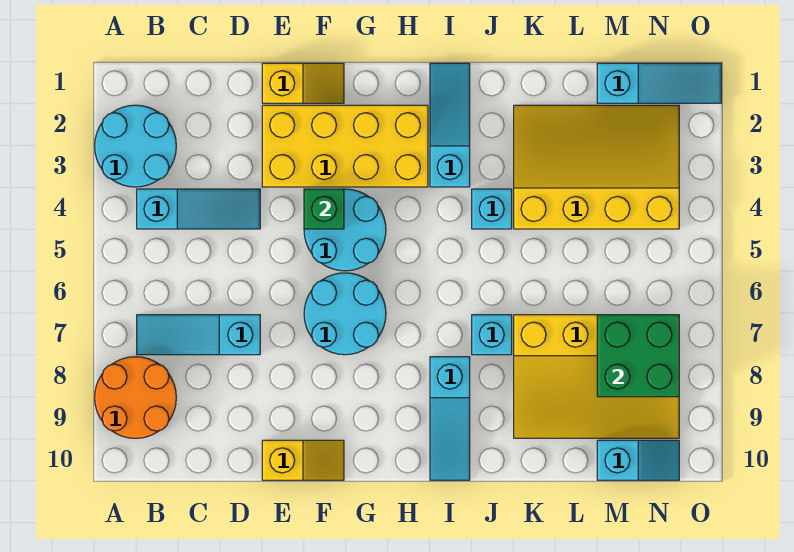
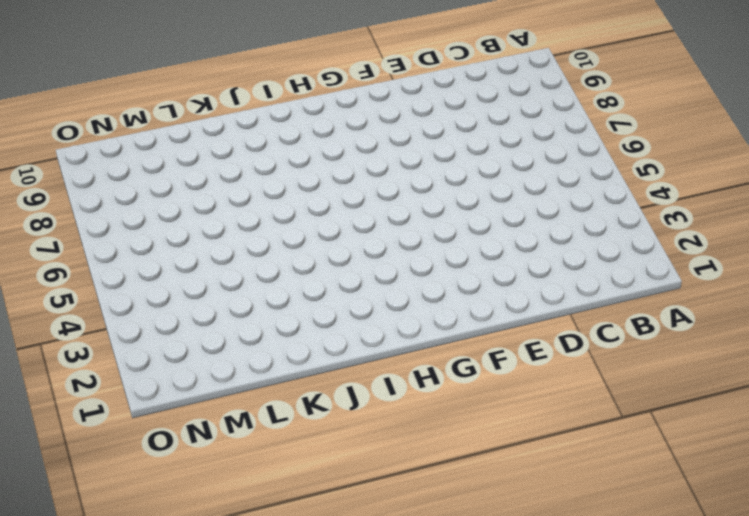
none -> cyan 2x2 round brick [95,105,176,187]
none -> orange 2x2 round brick [95,357,176,438]
none -> cyan 1x3 slope [137,189,260,229]

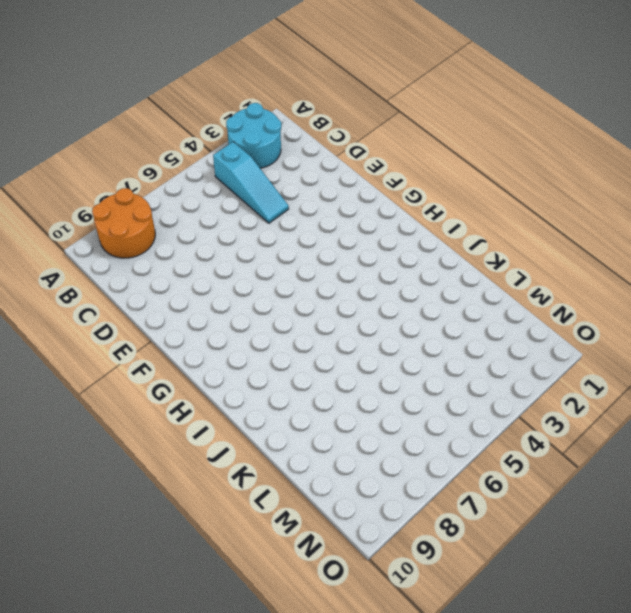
none -> cyan 1x3 slope [137,315,260,355]
none -> yellow 1x2 slope [262,63,344,103]
none -> yellow 2x4 brick [262,105,428,187]

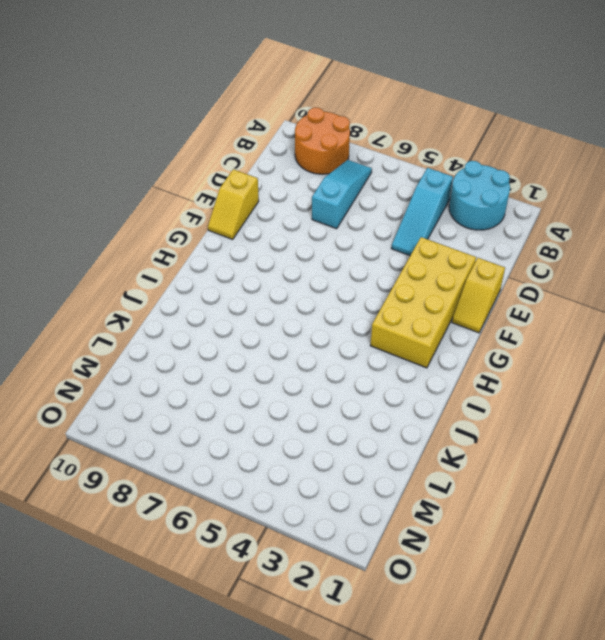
none -> cyan 2x2 round brick [304,189,386,271]
none -> cyan 2x2 round brick [304,273,386,355]
none -> cyan 1x3 slope [430,63,470,187]

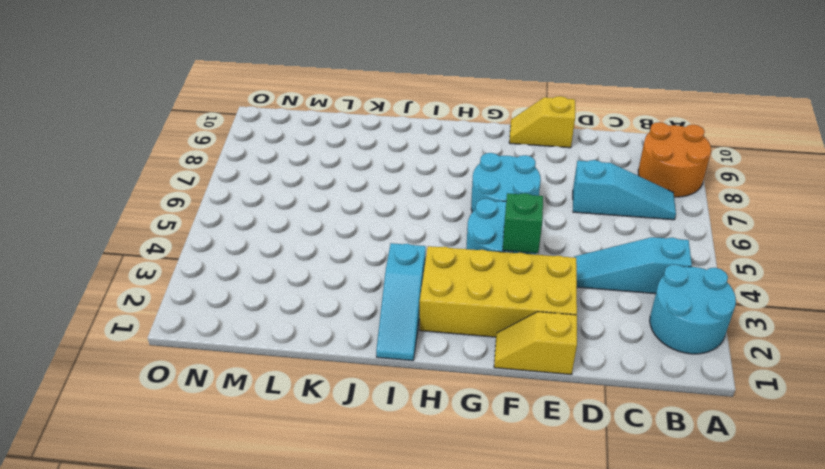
none -> cyan 1x3 slope [430,357,470,480]
none -> cyan 1x1 brick [472,189,512,229]
none -> cyan 1x1 brick [472,315,512,355]

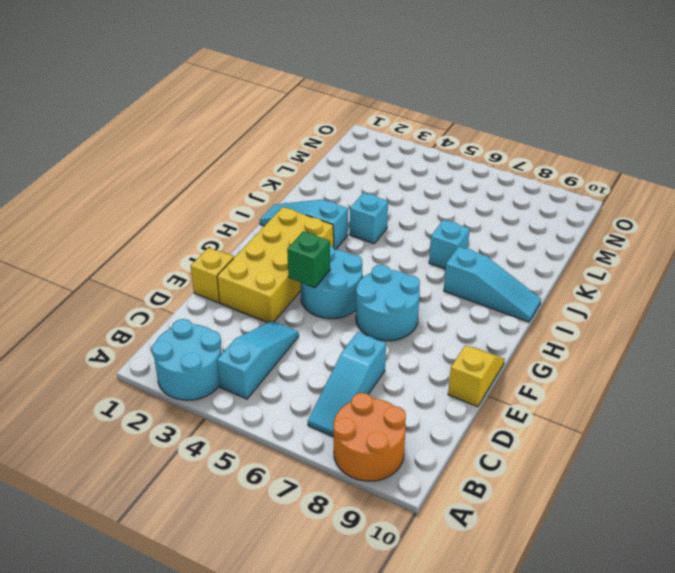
none -> yellow 3x4 slope [514,105,679,229]
none -> yellow 3x4 slope [514,315,679,438]
none -> cyan 1x3 slope [597,63,721,103]

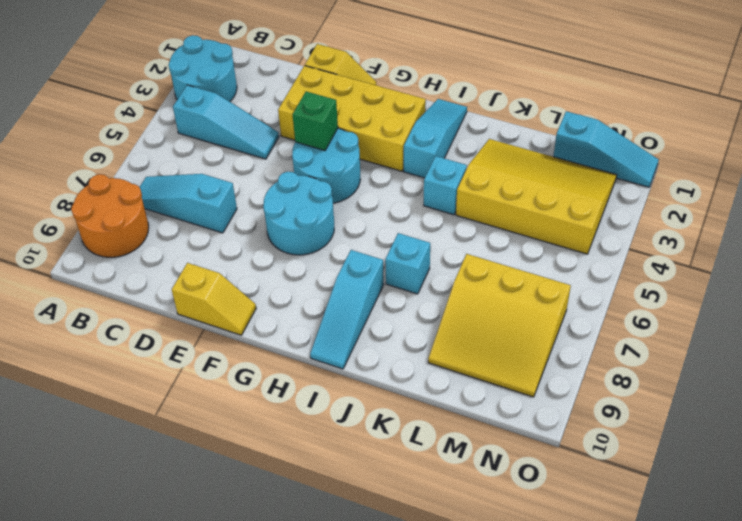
yellow 3x3 slope [428,254,571,397] -> yellow 3x4 slope [514,315,679,438]
none -> cyan 1x2 slope [597,440,679,480]
none -> green 2x2 brick [597,315,679,397]

